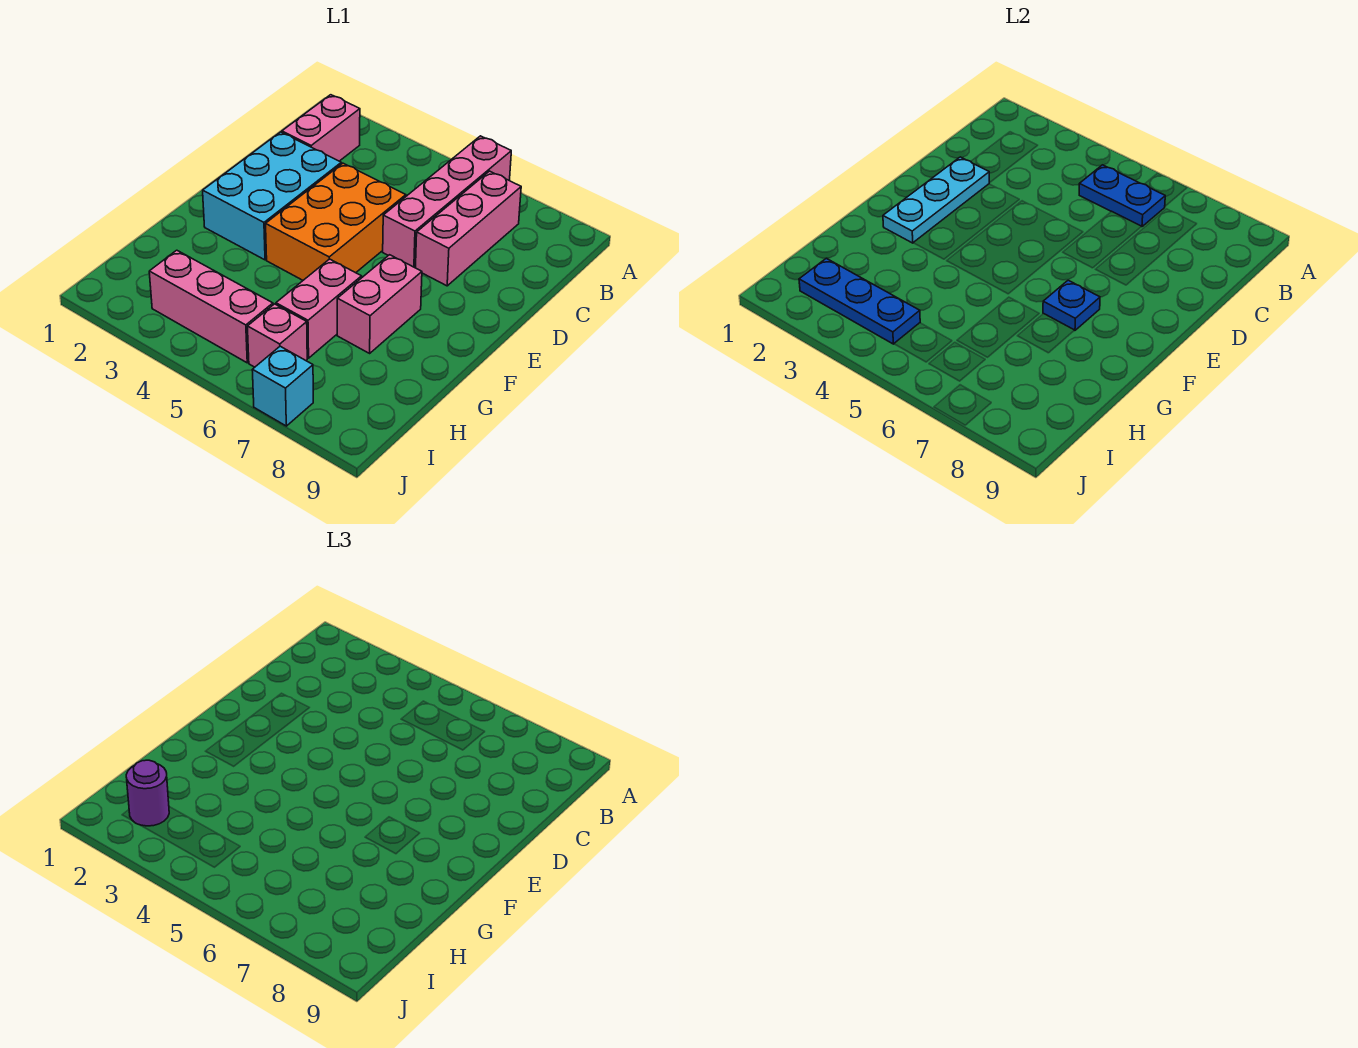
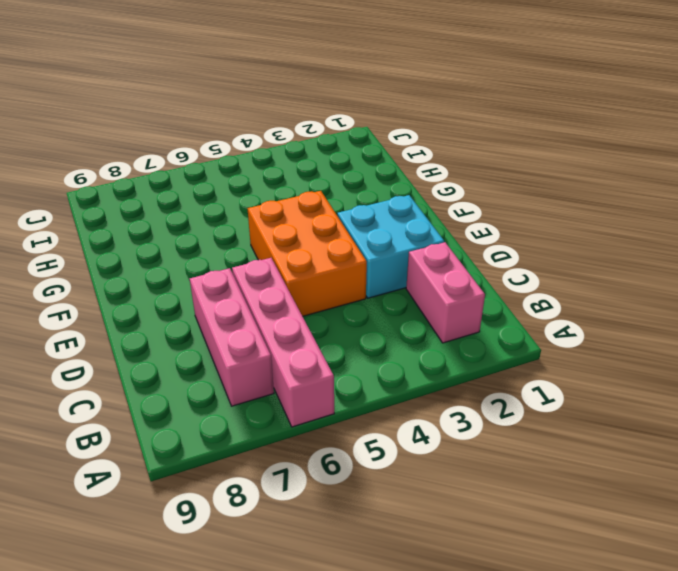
cyan 2x2 brick [337,195,444,298] -> cyan 2x3 brick [203,132,341,260]
none -> pink 1x2 brick [337,255,422,353]
none -> pink 1x2 brick [276,259,362,358]
none -> pink 1x3 brick [149,250,273,363]

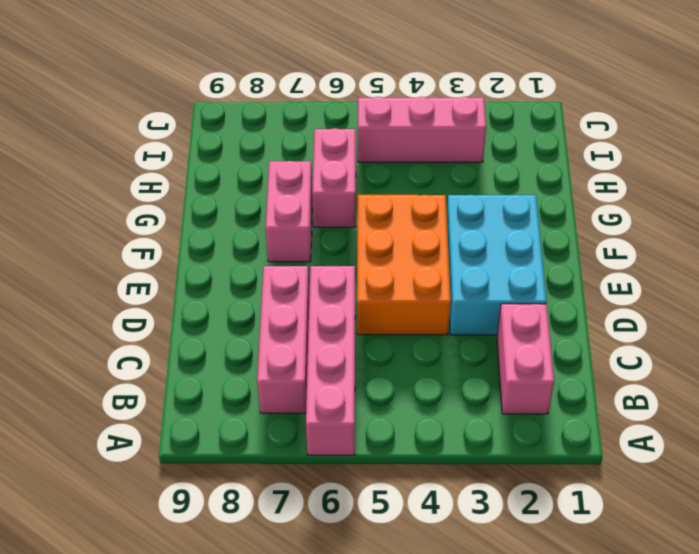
none -> pink 1x1 brick [247,304,307,367]
none -> cyan 1x1 brick [252,346,313,426]
none -> blue 1x2 plate [1079,165,1165,227]

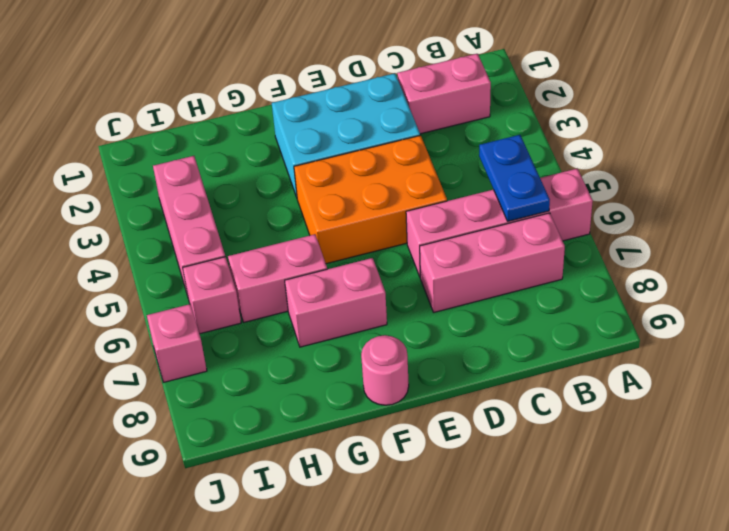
pink 1x1 round brick [361,335,409,405] -> none
pink 1x1 brick [147,304,207,382] -> cyan 1x1 brick [252,346,313,426]
none -> cyan 1x3 plate [883,157,989,243]
none -> blue 1x1 plate [1043,280,1100,330]
none -> blue 1x3 plate [799,258,920,344]

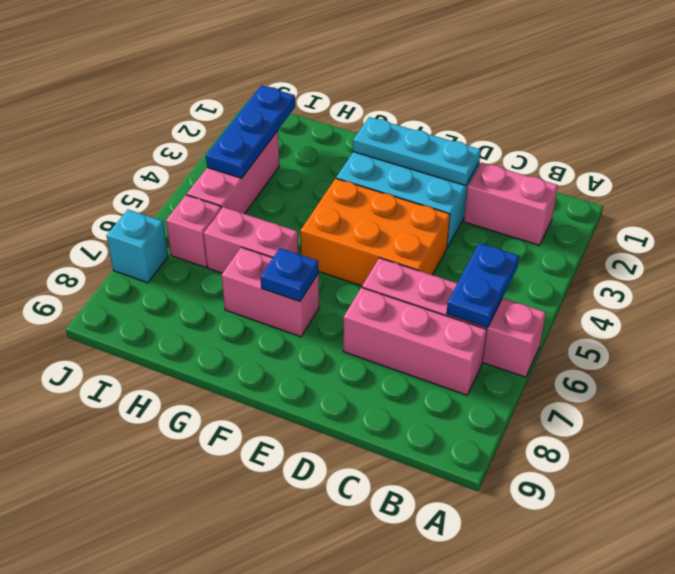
none -> purple 1x1 round brick [126,760,169,826]

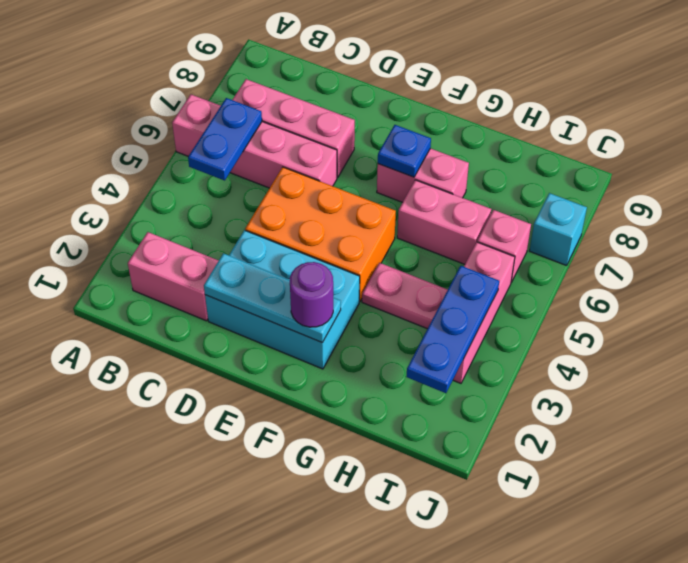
purple 1x1 round brick [290,262,333,327] -> purple 1x1 round brick moved to [126,760,169,826]
pink 1x2 plate [362,263,448,329] -> none

